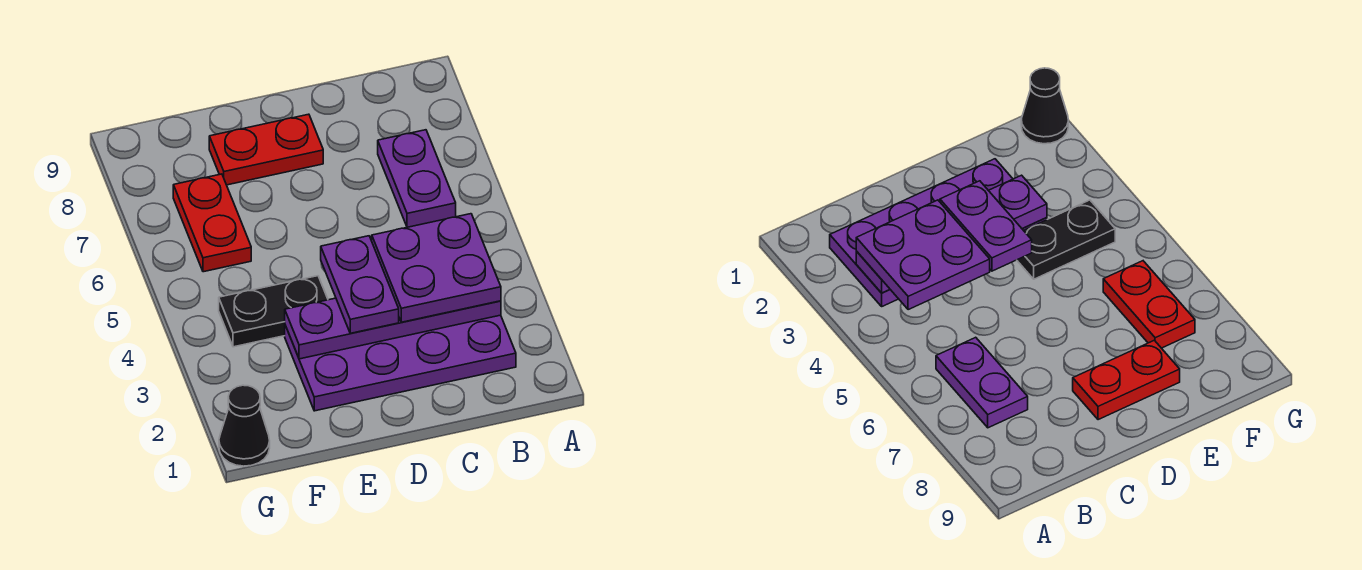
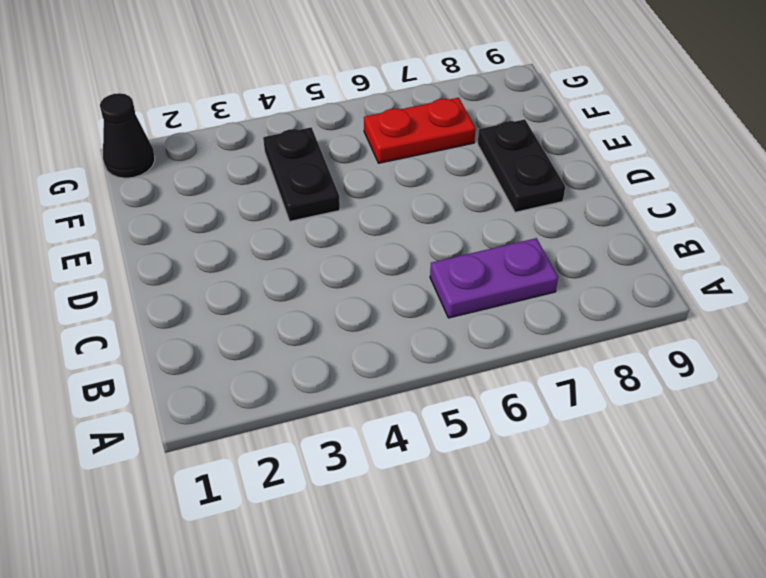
black 1x2 plate [478,119,565,212] -> red 1x2 plate [209,114,323,185]
none -> purple 2x4 plate [285,315,516,411]
none -> purple 1x4 plate [285,298,501,359]

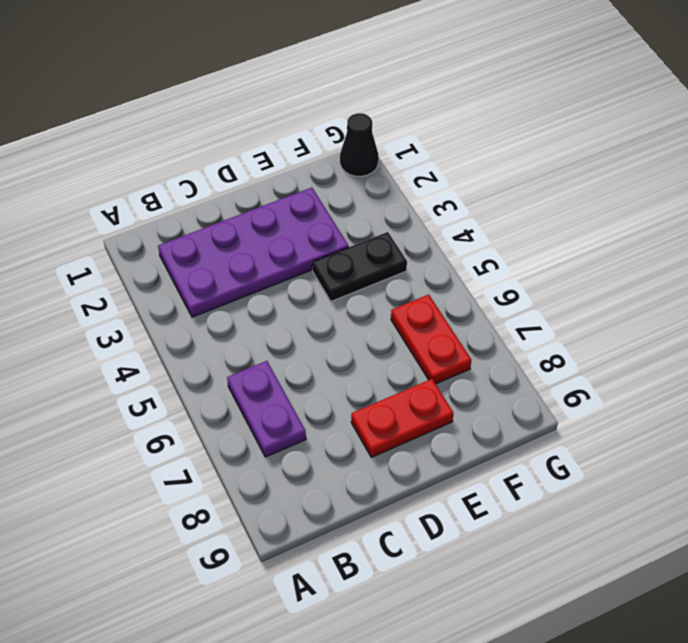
none -> purple 1x4 plate [285,298,501,359]
none -> purple 2x2 plate [372,214,501,322]

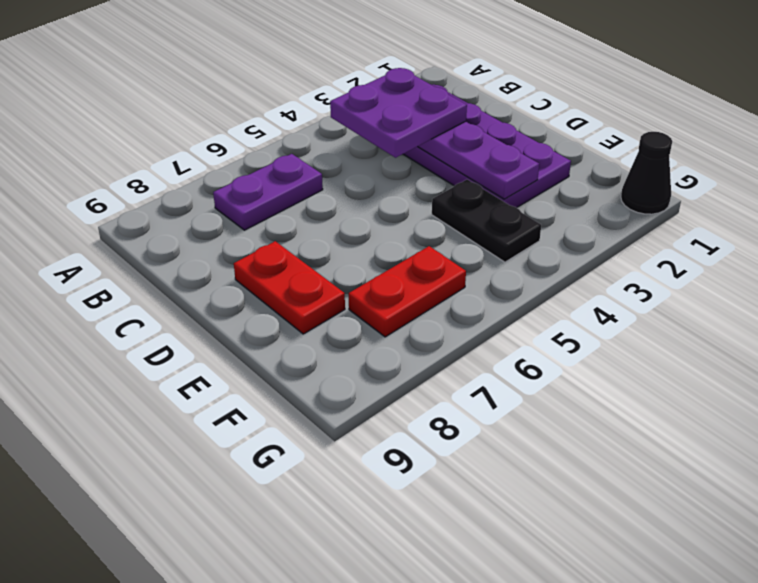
none -> purple 1x2 plate [321,236,399,333]

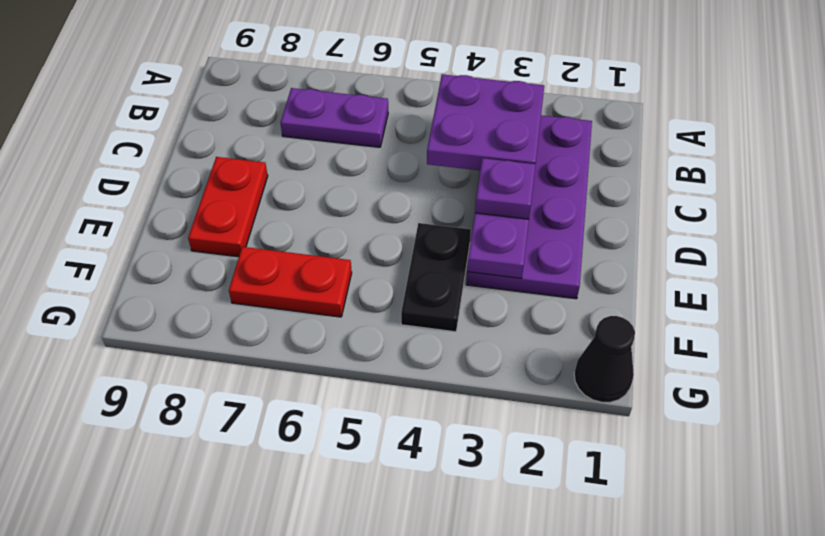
purple 1x1 plate [475,158,536,219] -> purple 1x2 plate [321,236,399,333]

